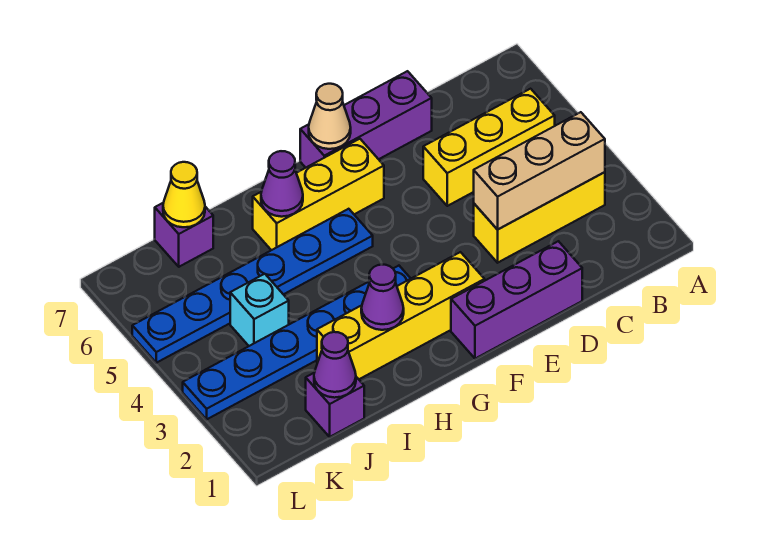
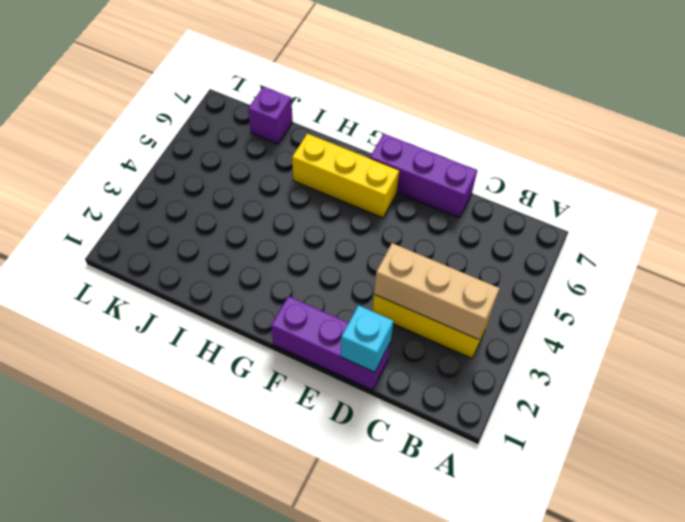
cyan 1x1 brick [341,305,393,372] -> cyan 1x1 brick moved to [230,274,289,346]
none -> yellow 1x3 brick [423,89,555,206]
none -> yellow 1x4 brick [317,252,485,379]
none -> blue 1x6 plate [183,266,411,419]

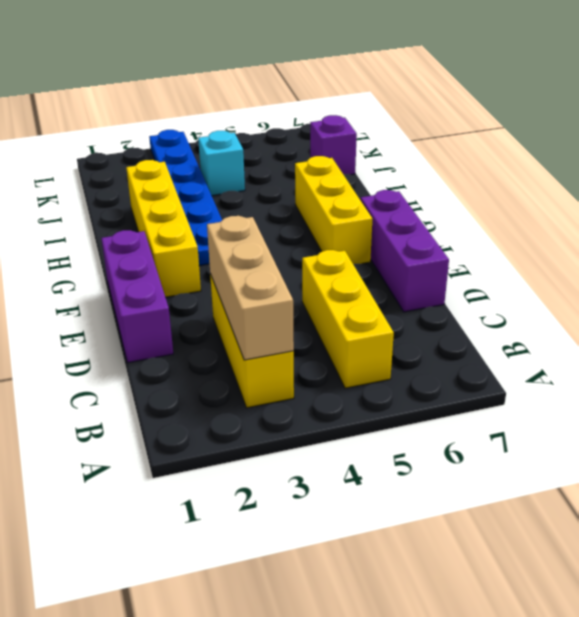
none -> blue 1x6 plate [132,209,373,363]
none -> purple 1x1 brick [306,373,364,437]
none -> tan 1x1 cone [309,84,351,149]

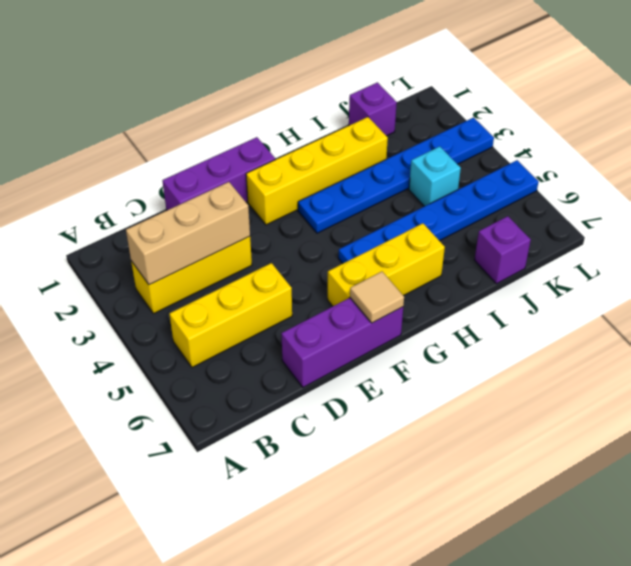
tan 1x1 tile [350,272,404,323] -> tan 1x1 cone [309,84,351,149]
none -> purple 1x1 cone [361,265,404,330]
none -> purple 1x1 cone [261,151,303,217]
none -> purple 1x1 cone [314,332,356,398]

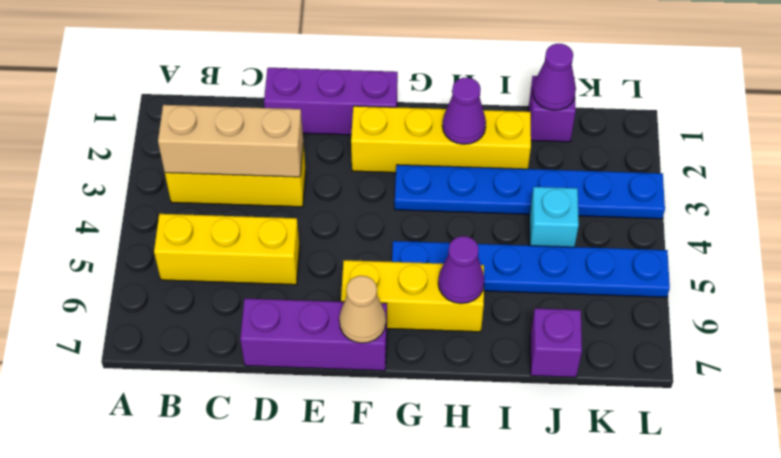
none -> yellow 1x1 cone [163,162,205,227]

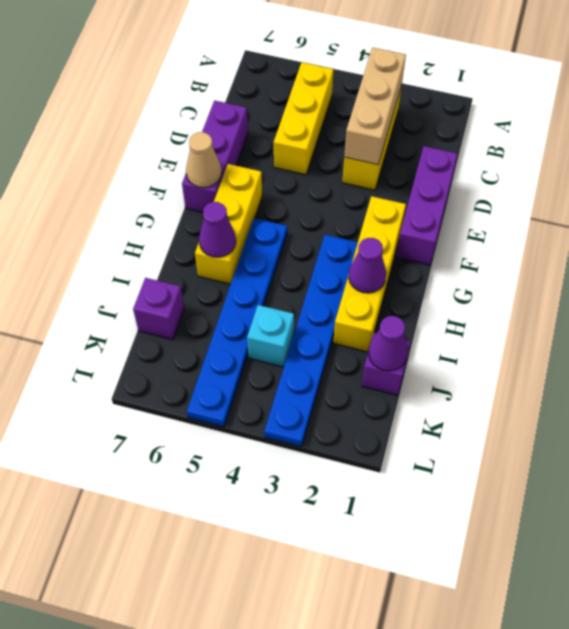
none -> yellow 1x1 cone [163,162,205,227]

